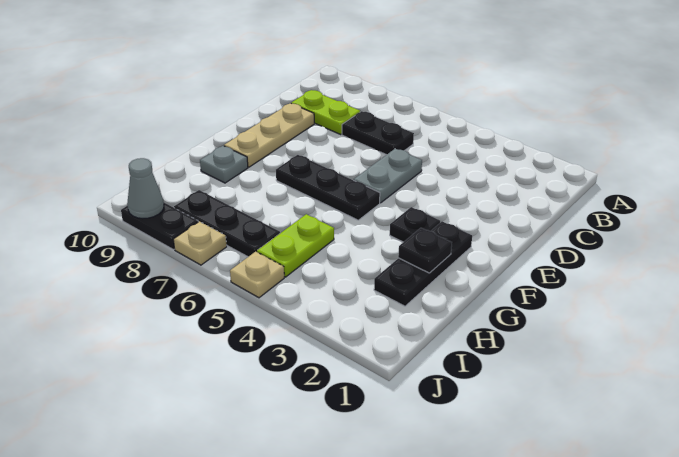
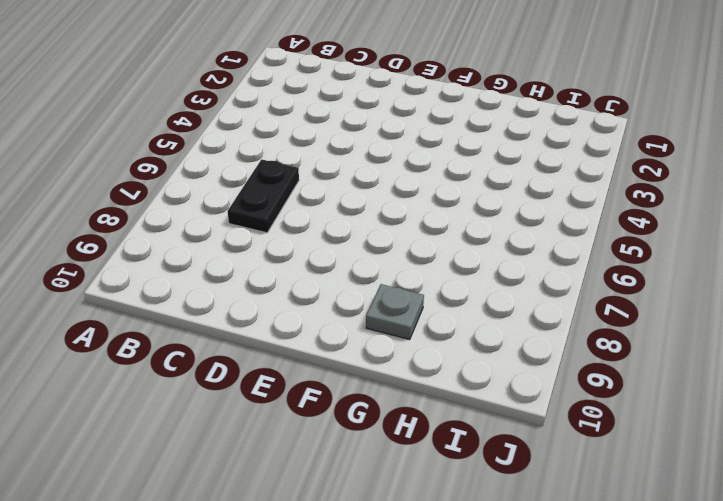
none -> lime 1x2 plate [291,90,360,135]
none -> grey 1x2 plate [354,149,422,203]
none -> tan 1x3 plate [224,103,314,167]

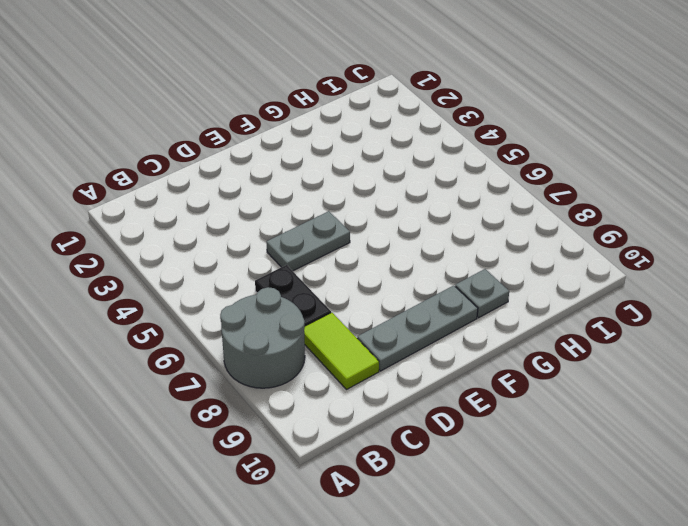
grey 2x2 round brick [220,287,305,388] -> none
lime 1x2 tile [304,313,379,390] -> lime 1x2 plate [291,90,360,135]
grey 1x3 plate [357,286,478,371] -> tan 1x3 plate [224,103,314,167]
none -> black 1x3 plate [374,221,472,306]
none -> black 1x1 plate [390,207,440,242]
none -> black 1x3 plate [276,155,380,220]

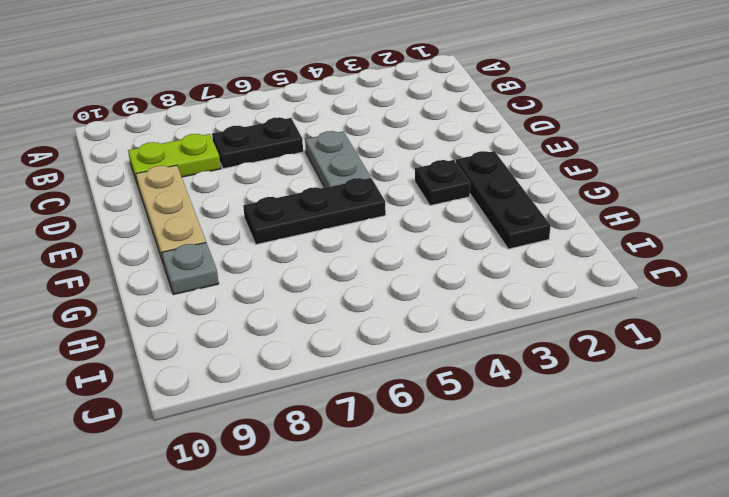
none -> lime 1x2 plate [257,214,334,277]
none -> black 1x3 plate [174,190,280,257]
none -> tan 1x1 plate [230,252,284,298]

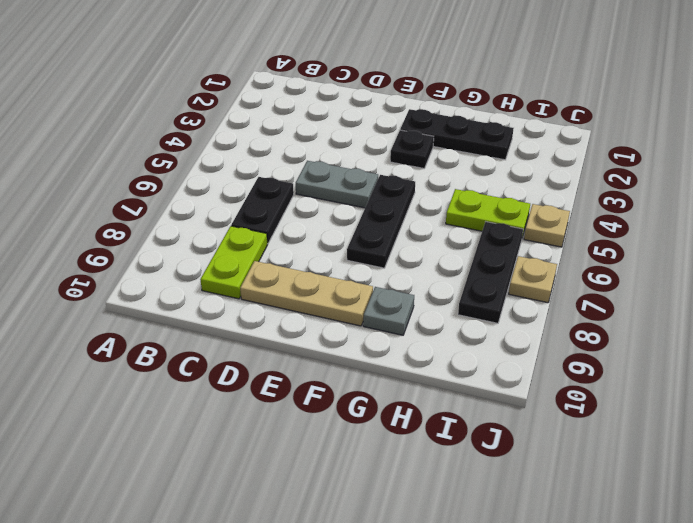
none -> black 1x2 plate [121,203,198,250]
none -> black 1x1 plate [398,228,452,273]
none -> grey 1x1 cone [127,158,164,219]

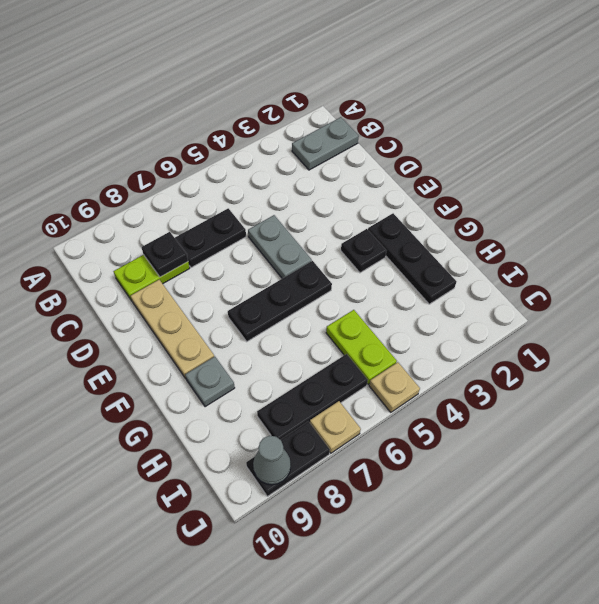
grey 1x2 plate [292,117,359,170] -> none
black 1x1 plate [142,232,188,277] -> black 1x1 plate moved to [398,228,452,273]

